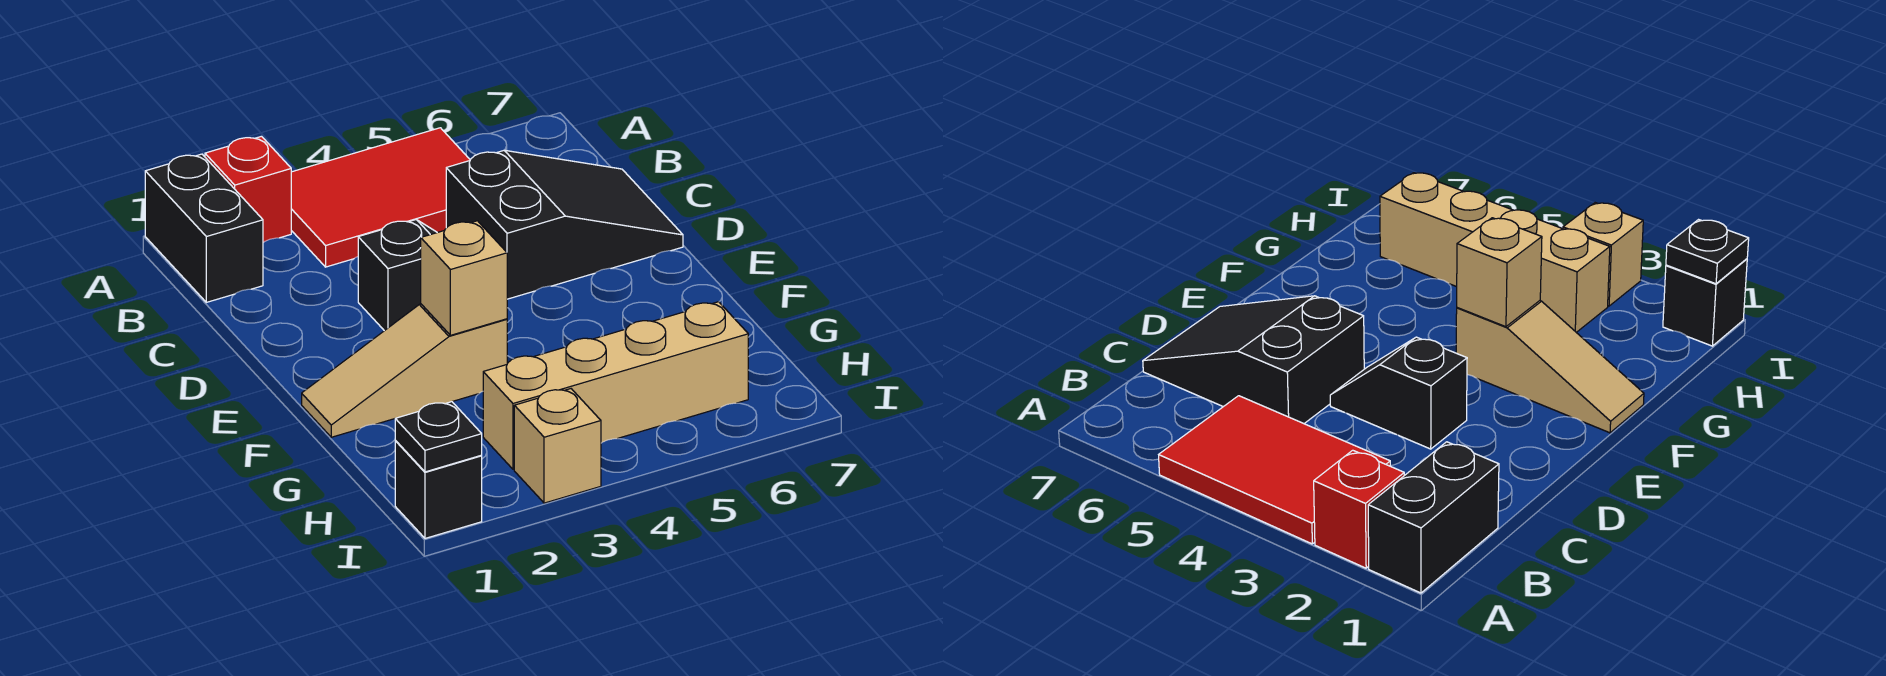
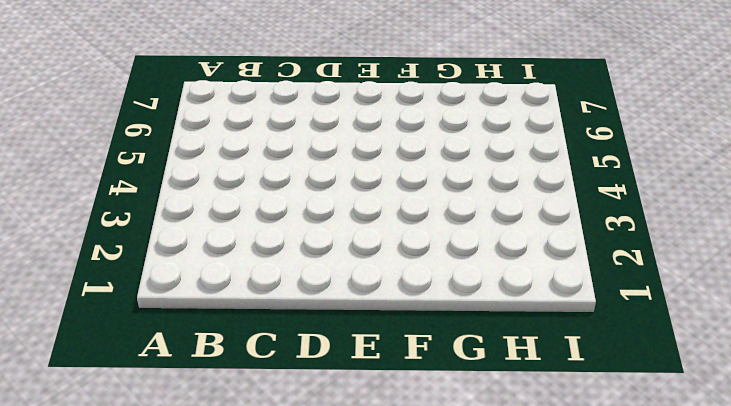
none -> black 1x2 brick [145,154,263,302]
none -> red 1x1 brick [205,136,291,243]

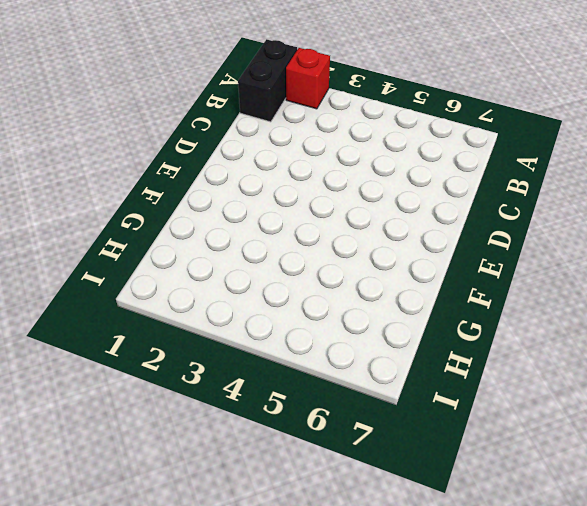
none -> red 2x3 tile [291,128,470,267]
none -> black 2x3 slope [446,150,683,299]

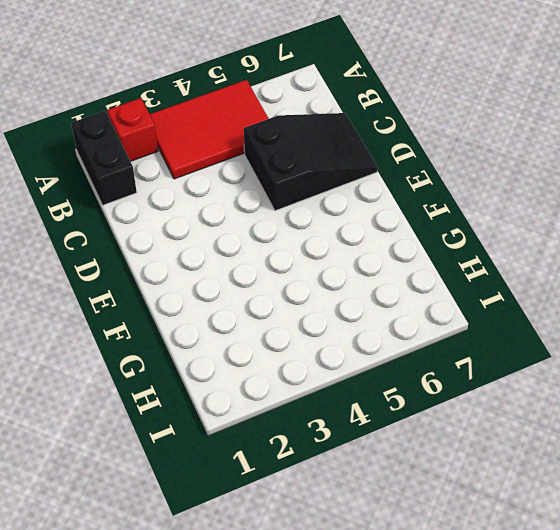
none -> black 1x2 slope [358,220,437,331]
none -> tan 1x3 slope [302,304,507,437]

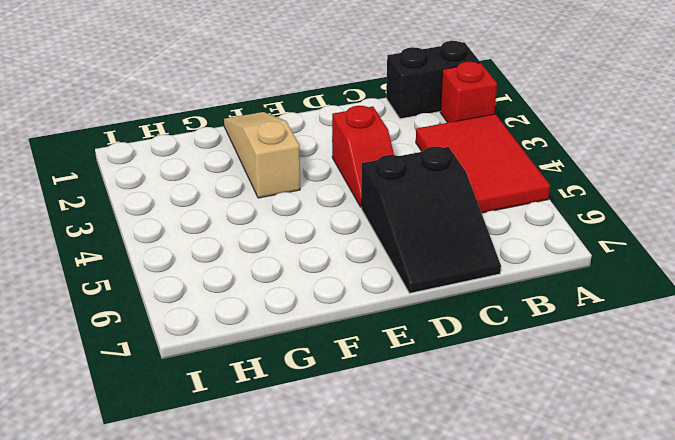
red 1x2 slope [332,105,394,207] -> black 1x2 slope [358,220,437,331]
none -> tan 1x4 brick [483,302,748,469]
none -> black 1x1 brick [395,441,482,538]

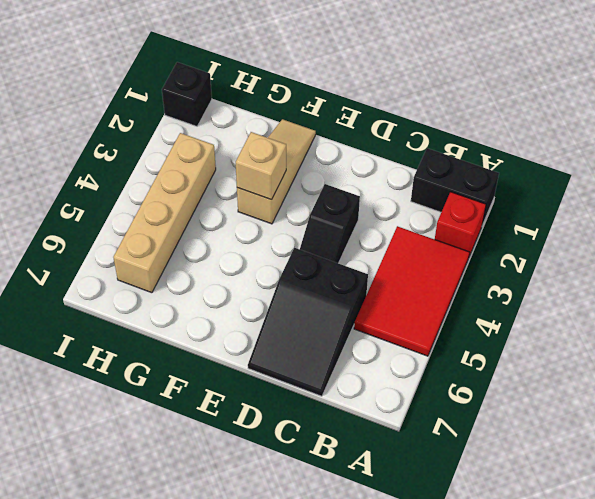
none -> tan 1x1 brick [514,389,601,503]
none -> black 1x1 plate [395,402,482,472]

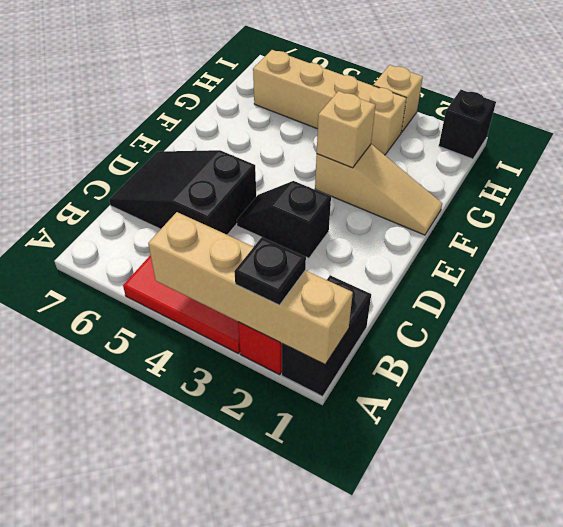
tan 1x4 brick [148,212,353,364] -> none
black 1x1 plate [234,237,306,305] -> black 1x1 plate moved to [395,402,482,472]

